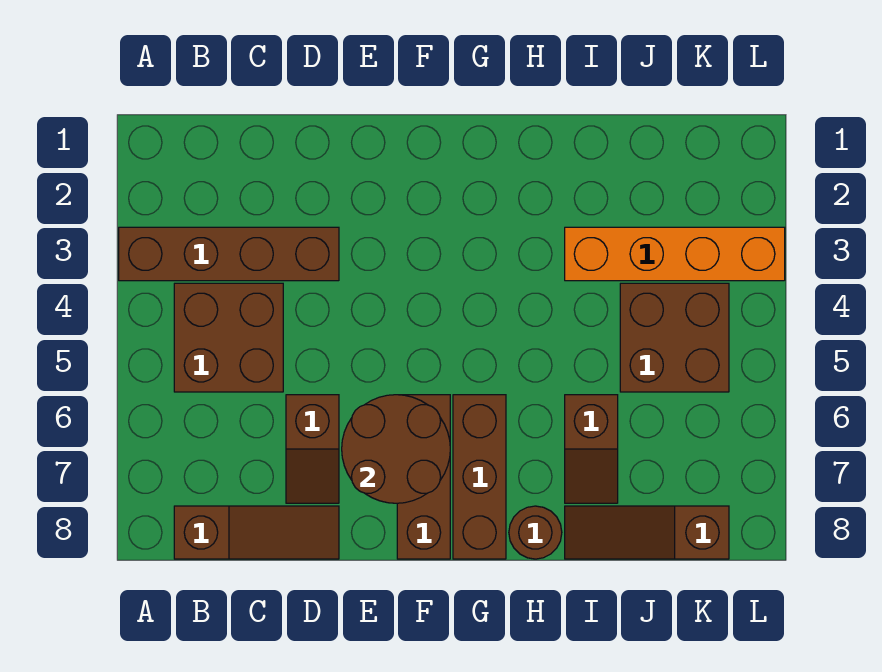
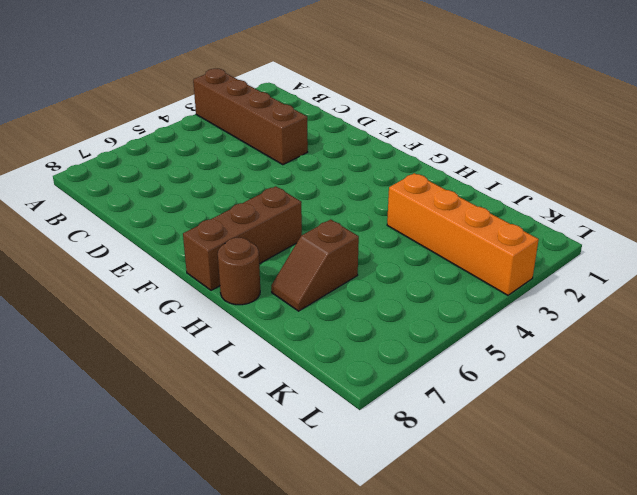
none -> brown 2x2 brick [174,283,283,392]
none -> brown 1x3 slope [174,506,339,559]
none -> brown 1x2 slope [286,395,339,503]

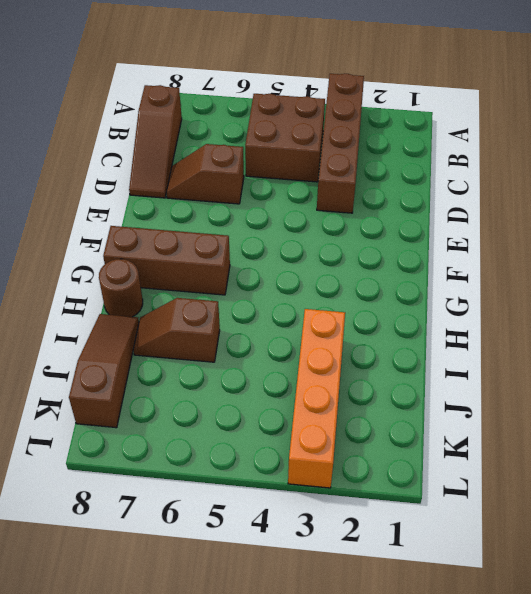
none -> brown 1x3 brick [397,395,450,559]
none -> brown 2x2 brick [620,283,729,392]
none -> brown 2x2 round brick [342,395,450,503]

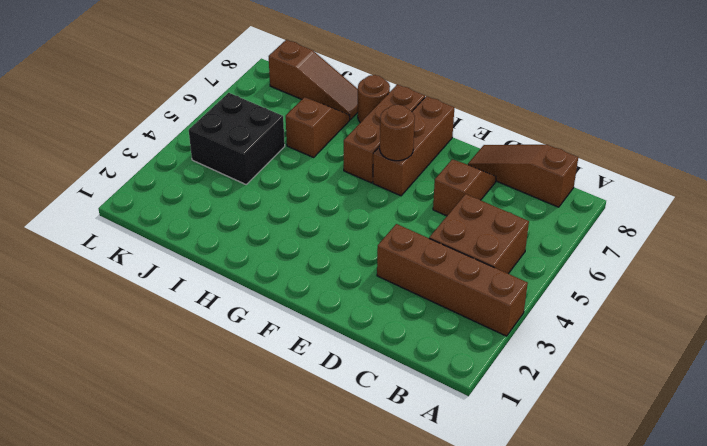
brown 1x1 round brick [380,105,415,161] -> brown 2x2 round brick [342,395,450,503]
black 2x2 brick [189,93,285,184] -> brown 2x2 brick [620,283,729,392]
none -> orange 1x4 brick [565,227,785,281]

